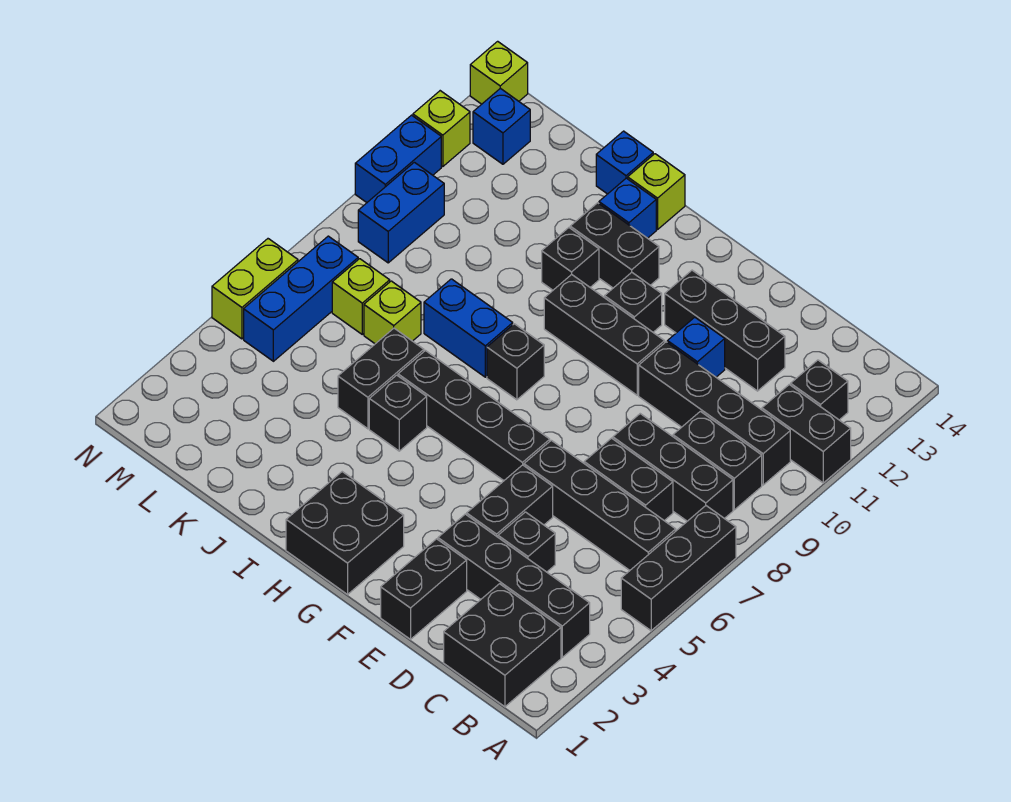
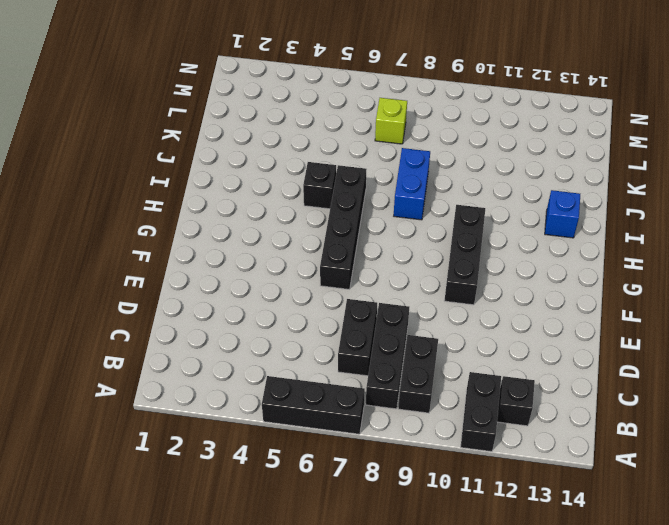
none -> black 2x2 brick [444,584,561,707]
none -> black 1x4 brick [438,514,590,657]
none -> black 1x4 brick [524,440,676,570]
none -> black 1x4 brick [639,342,790,485]

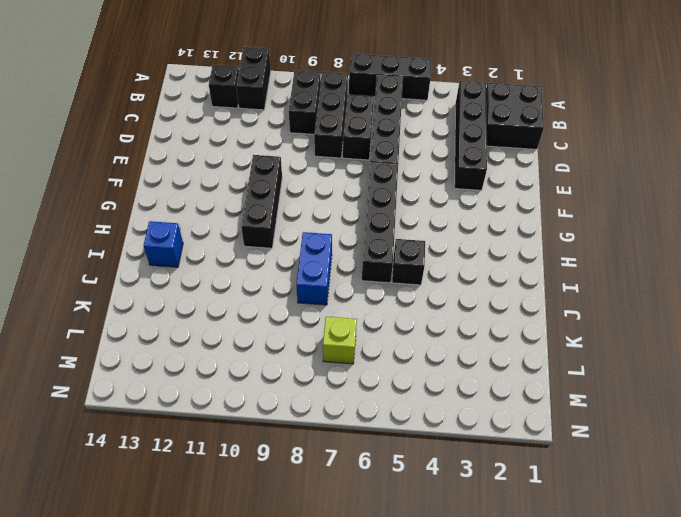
none -> black 1x4 brick [639,342,790,485]
none -> black 1x1 brick [498,512,555,572]
none -> black 1x3 brick [665,270,785,391]
none -> black 1x2 brick [381,539,467,639]

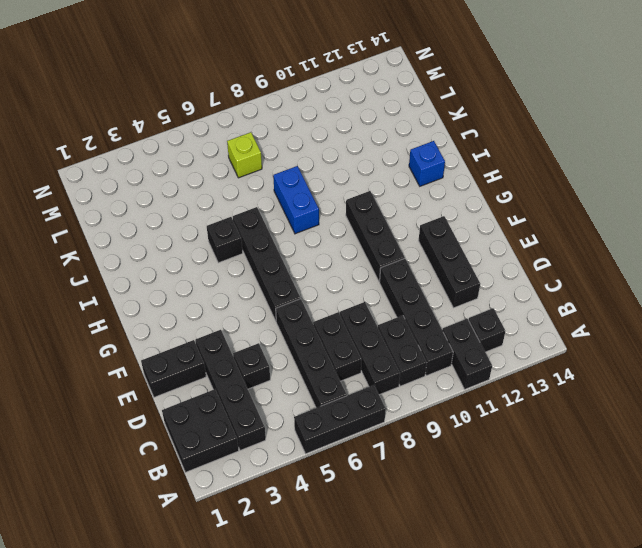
none -> black 1x2 brick [467,465,553,537]
none -> blue 1x1 brick [667,317,725,377]
none -> black 2x2 brick [286,472,404,594]
none -> black 1x1 brick [605,272,662,332]

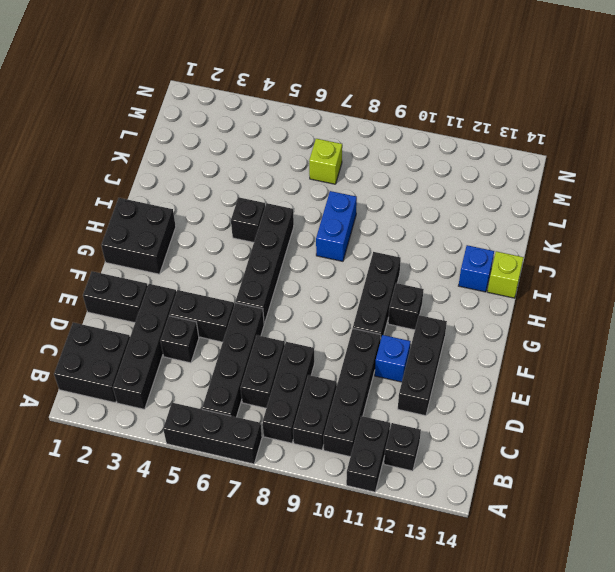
none -> black 1x1 brick [487,324,544,400]
none -> black 1x2 brick [570,203,659,288]
none -> black 1x1 brick [542,228,599,290]
none -> black 1x2 brick [338,328,424,429]

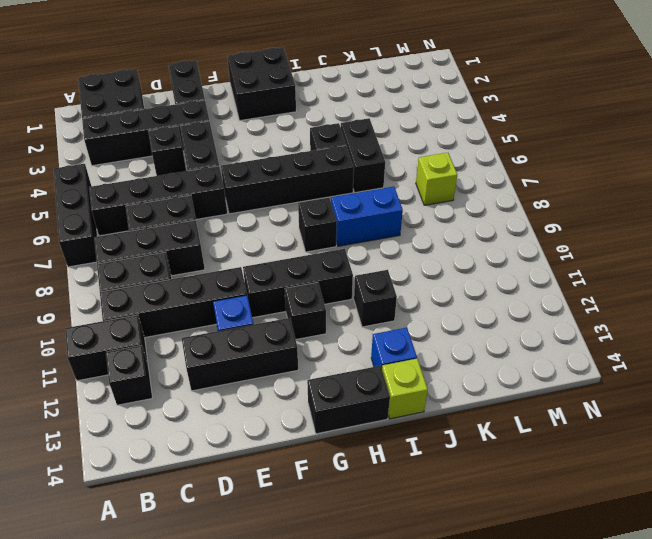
black 1x2 brick [307,366,390,434] -> black 1x2 brick moved to [570,203,659,288]
none -> blue 1x1 brick [596,131,653,194]
none -> lime 1x1 brick [364,281,421,344]
none -> blue 1x3 brick [244,236,358,361]
none -> blue 1x2 brick [358,162,444,263]

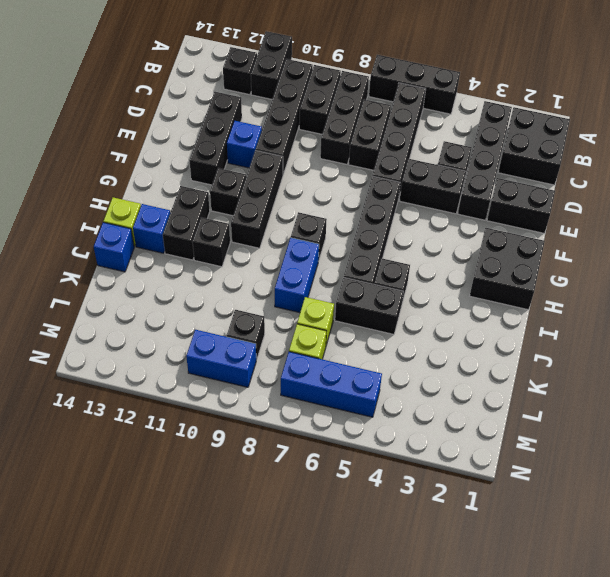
black 1x1 brick [227,310,265,360] -> none
none -> blue 1x1 brick [473,88,530,164]
none -> lime 1x2 brick [212,239,298,339]
none -> blue 1x2 brick [355,115,441,203]
none -> lime 1x1 brick [413,91,470,167]

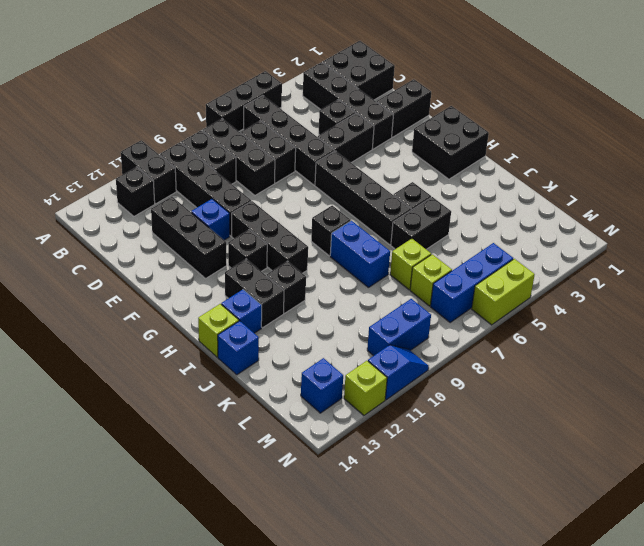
blue 1x2 slope [368,345,429,400] -> blue 1x2 brick [355,115,441,203]
none -> lime 1x1 brick [470,41,528,104]

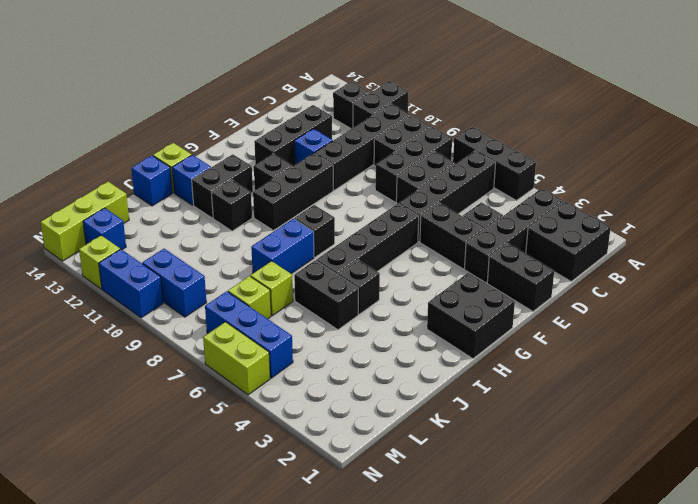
lime 1x3 brick [41,182,129,261] -> lime 1x1 brick [470,41,528,104]

